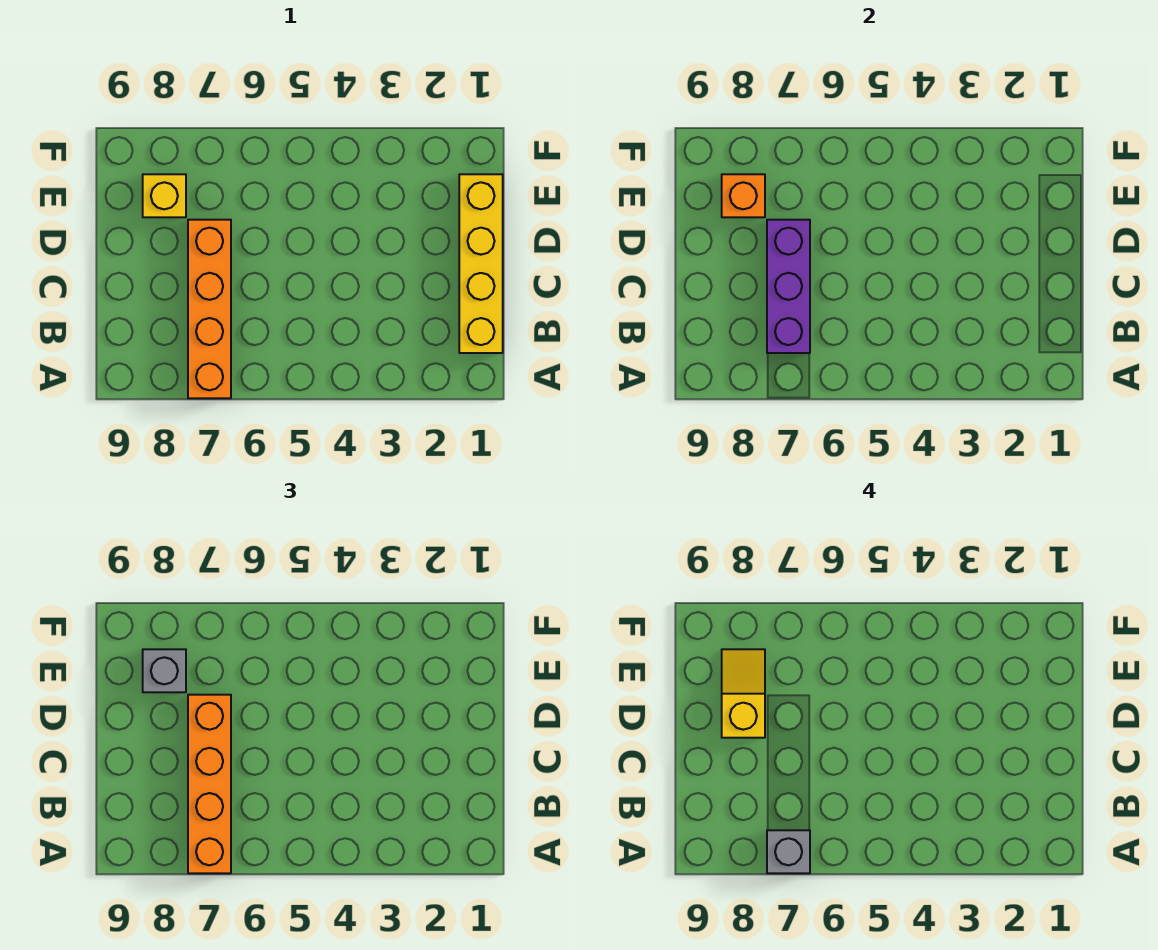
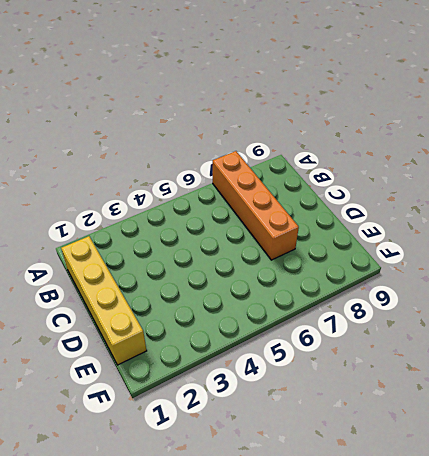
none -> yellow 1x1 brick [143,174,186,217]
none -> purple 1x3 brick [767,220,810,353]

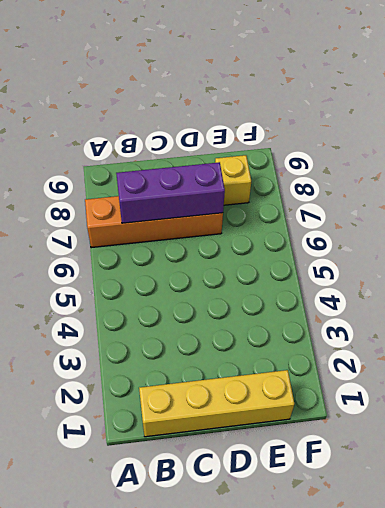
none -> orange 1x1 brick [722,174,765,217]
none -> orange 1x4 brick [188,695,231,873]

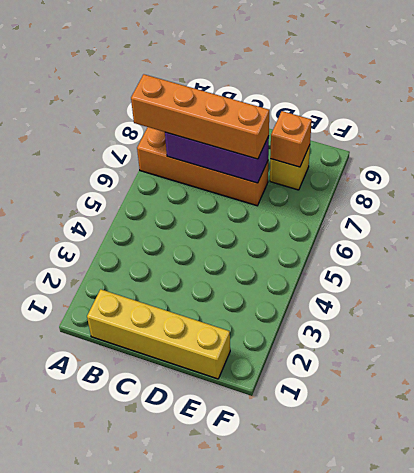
none -> grey 1x1 brick [143,649,186,692]
none -> grey 1x1 brick [767,830,810,873]

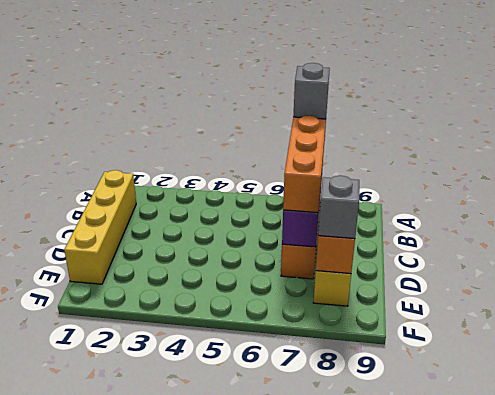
none -> yellow 1x2 slope [722,649,765,738]

